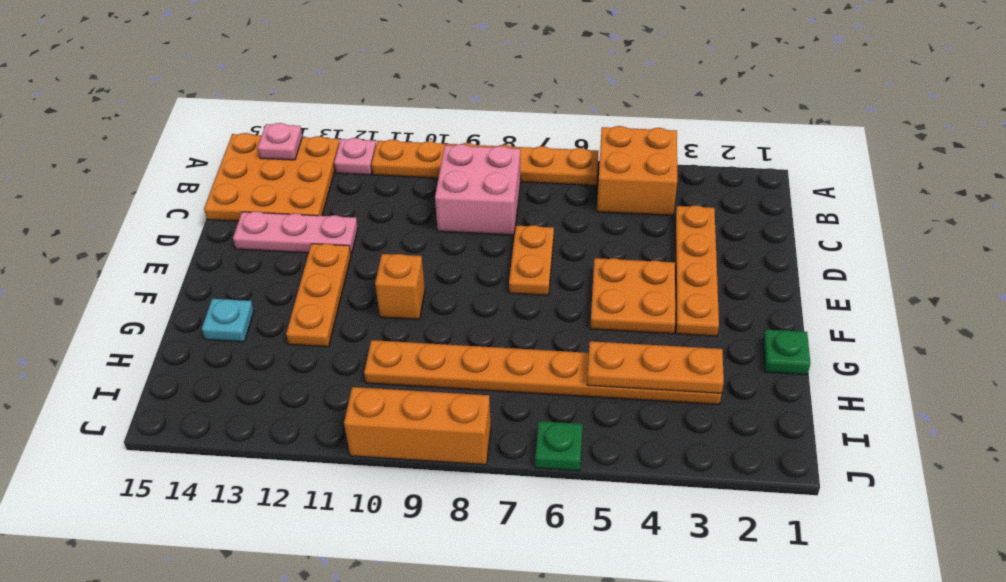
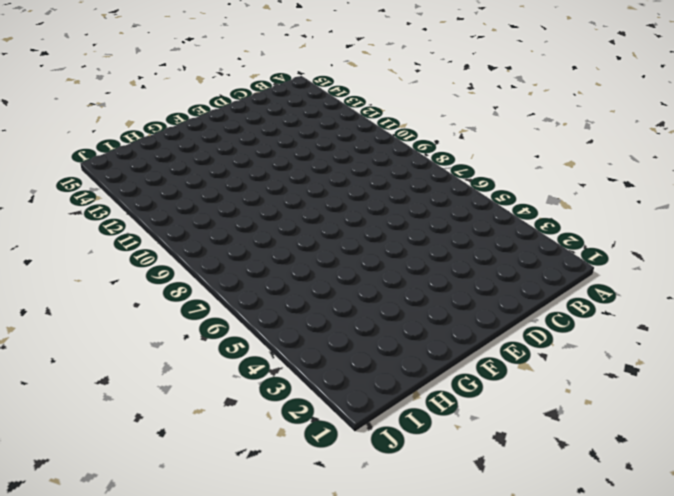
none -> orange 2x2 brick [597,126,677,216]
none -> orange 1x6 plate [372,140,599,185]
none -> pink 1x1 plate [334,138,376,175]

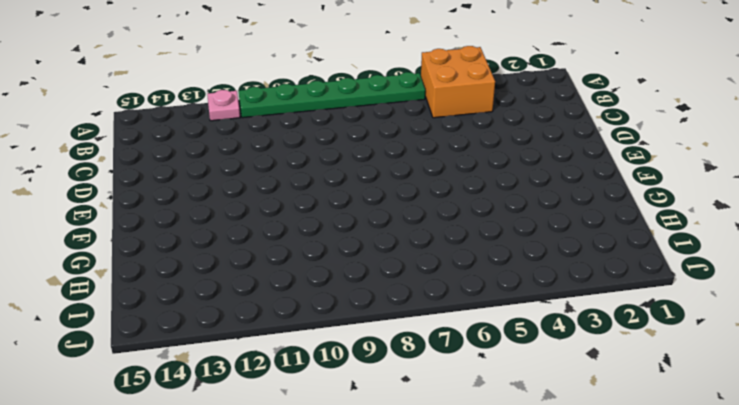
green 1x6 plate [239,72,425,118] -> orange 1x6 plate [372,140,599,185]
none -> orange 3x3 plate [204,133,340,221]
none -> pink 2x2 brick [435,144,521,235]
none -> orange 1x4 plate [675,205,719,336]

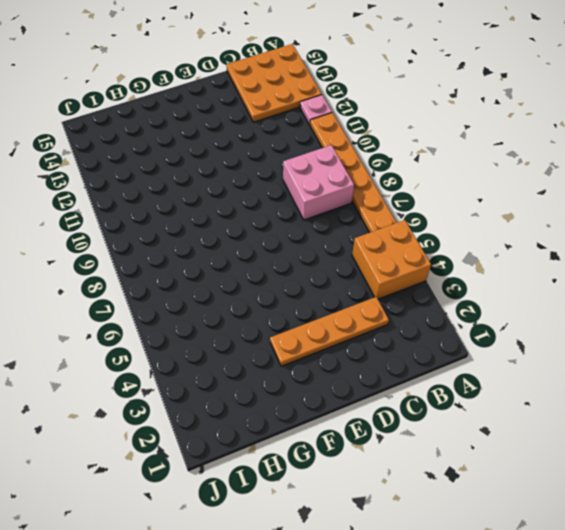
none -> orange 1x2 plate [509,225,554,295]
none -> pink 1x3 plate [233,211,358,254]
none -> orange 2x2 plate [590,258,675,334]

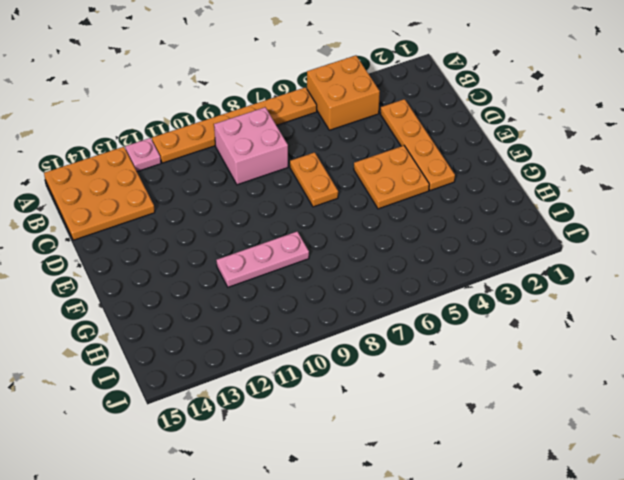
pink 1x3 plate [216,232,309,287] -> pink 1x3 plate moved to [233,211,358,254]
none -> orange 1x3 plate [286,244,351,347]
none -> orange 1x1 brick [375,254,425,319]
none -> green 1x1 plate [763,329,811,375]

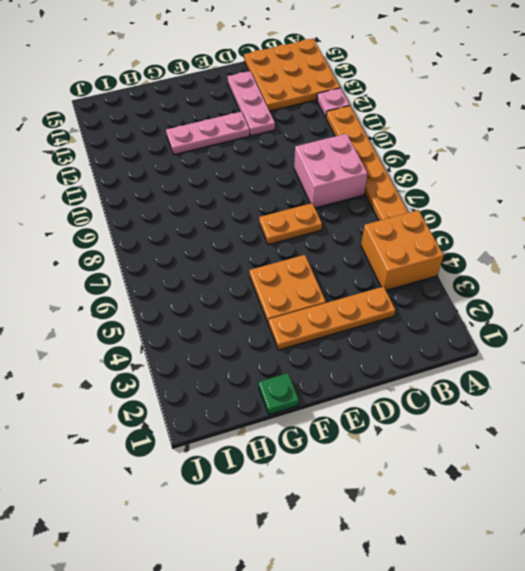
pink 1x3 plate [166,112,250,155] -> orange 1x3 plate [286,244,351,347]
none -> orange 1x1 brick [375,254,425,319]
none -> cyan 1x1 plate [202,299,254,342]
none -> orange 1x8 plate [364,340,722,404]

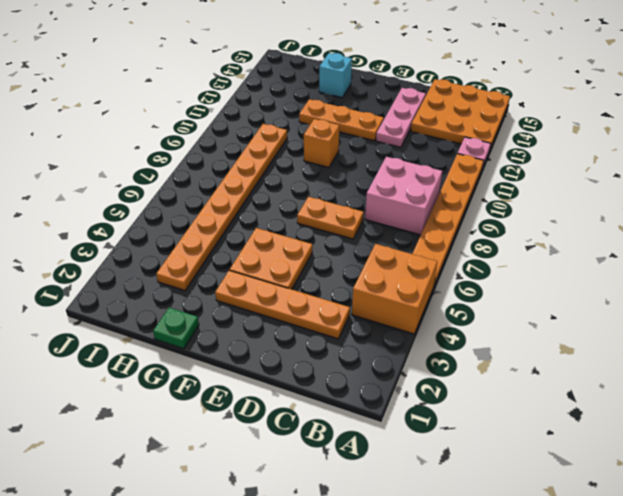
cyan 1x1 brick [319,53,352,98] -> cyan 1x1 plate [202,299,254,342]
none -> green 1x1 plate [535,421,583,471]
none -> orange 1x3 brick [344,387,491,465]
none -> pink 1x1 plate [258,123,302,160]

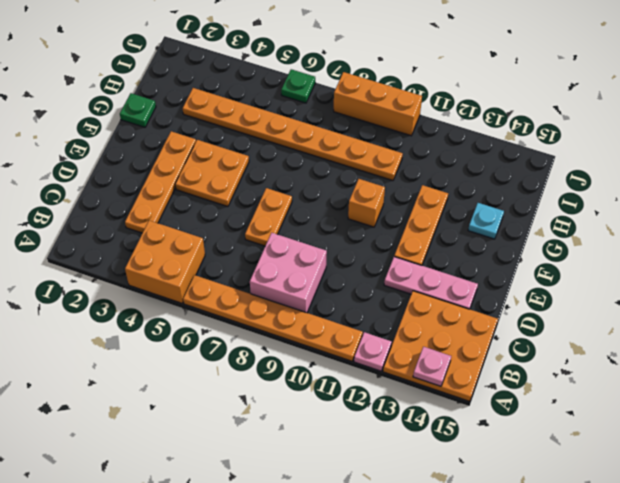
none -> orange 1x3 plate [587,341,724,394]

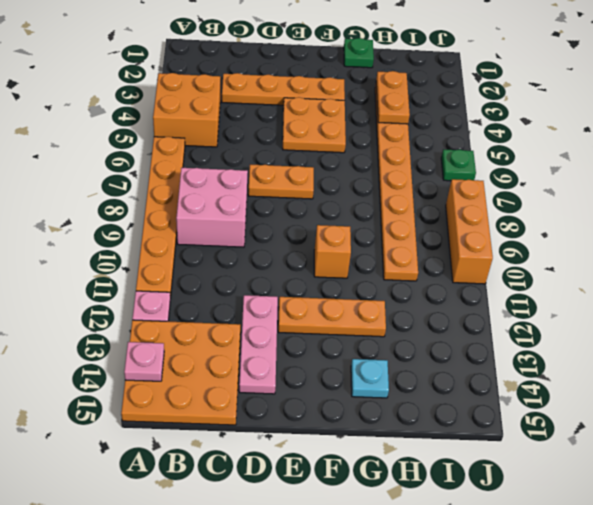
orange 1x2 plate [376,71,410,124] -> orange 1x3 plate [587,341,724,394]

